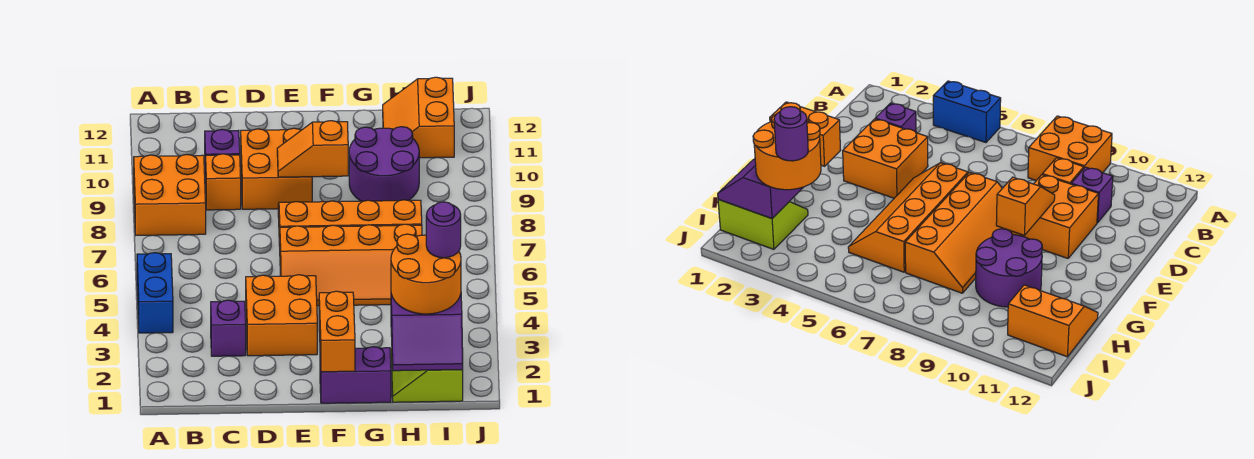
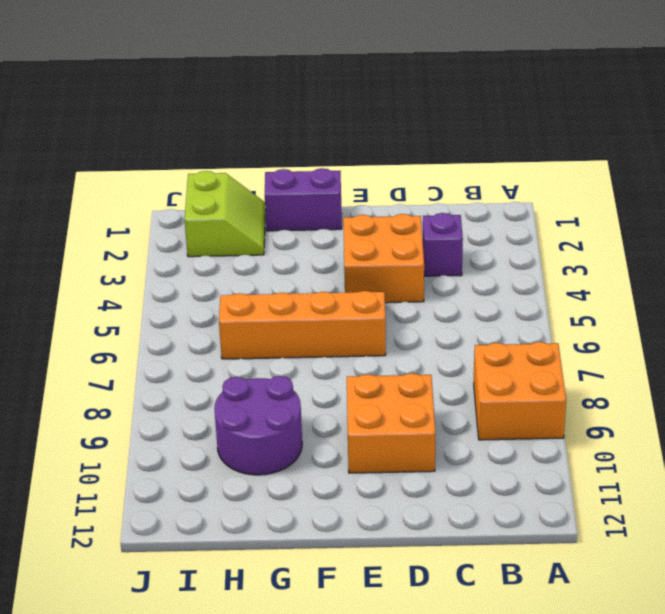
none -> blue 1x2 brick [137,253,173,333]
none -> orange 1x1 brick [206,154,241,210]
none -> purple 1x1 brick [205,130,240,184]

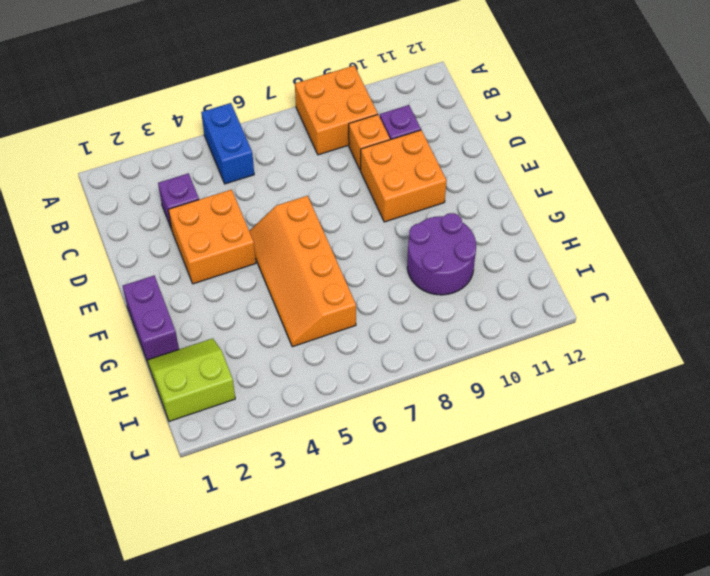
blue 1x2 brick [201,103,254,184] -> blue 1x2 brick turned to [137,253,173,333]
none -> orange 2x4 slope [278,200,422,246]
none -> orange 2x2 slope [383,77,454,158]
none -> orange 1x2 slope [277,121,348,177]

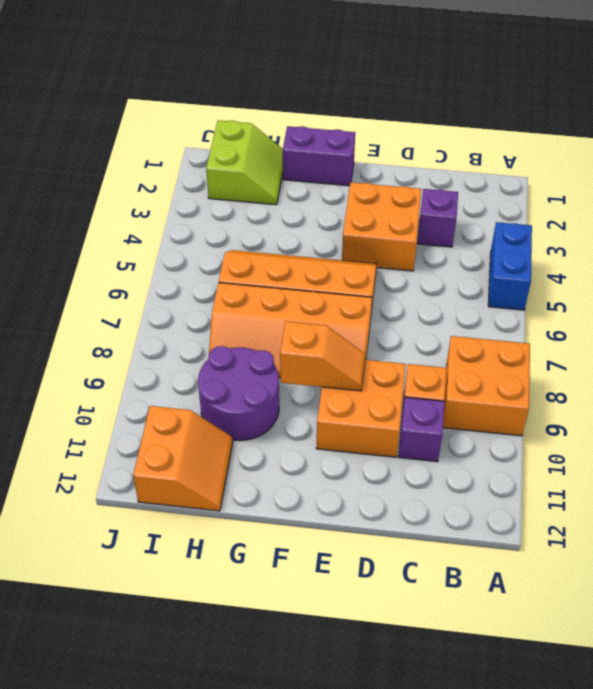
none -> orange 1x2 brick [319,291,355,372]
none -> purple 2x2 slope [391,294,463,371]
none -> orange 2x2 round brick [391,234,461,314]

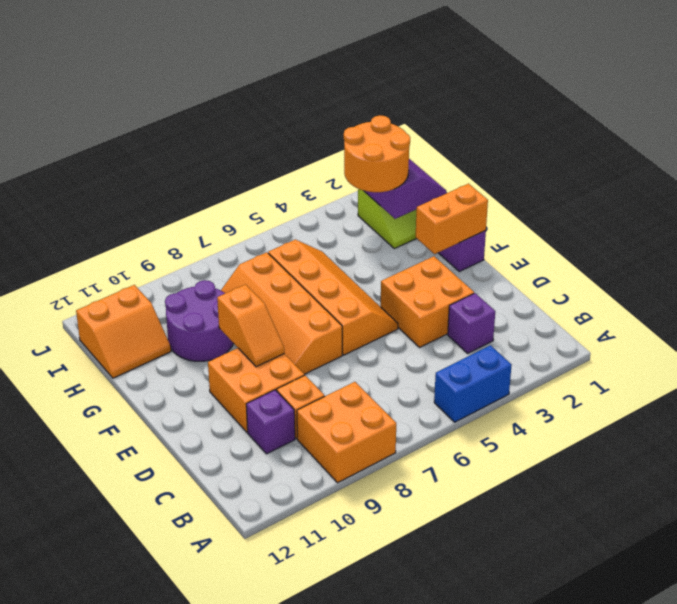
none -> purple 1x1 round brick [426,202,461,258]

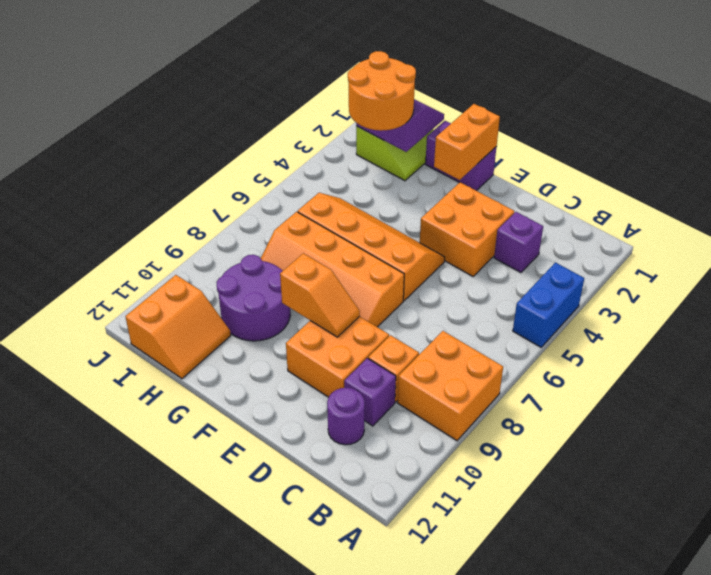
purple 1x1 round brick [327,388,365,445] -> purple 1x1 round brick moved to [426,202,461,258]

